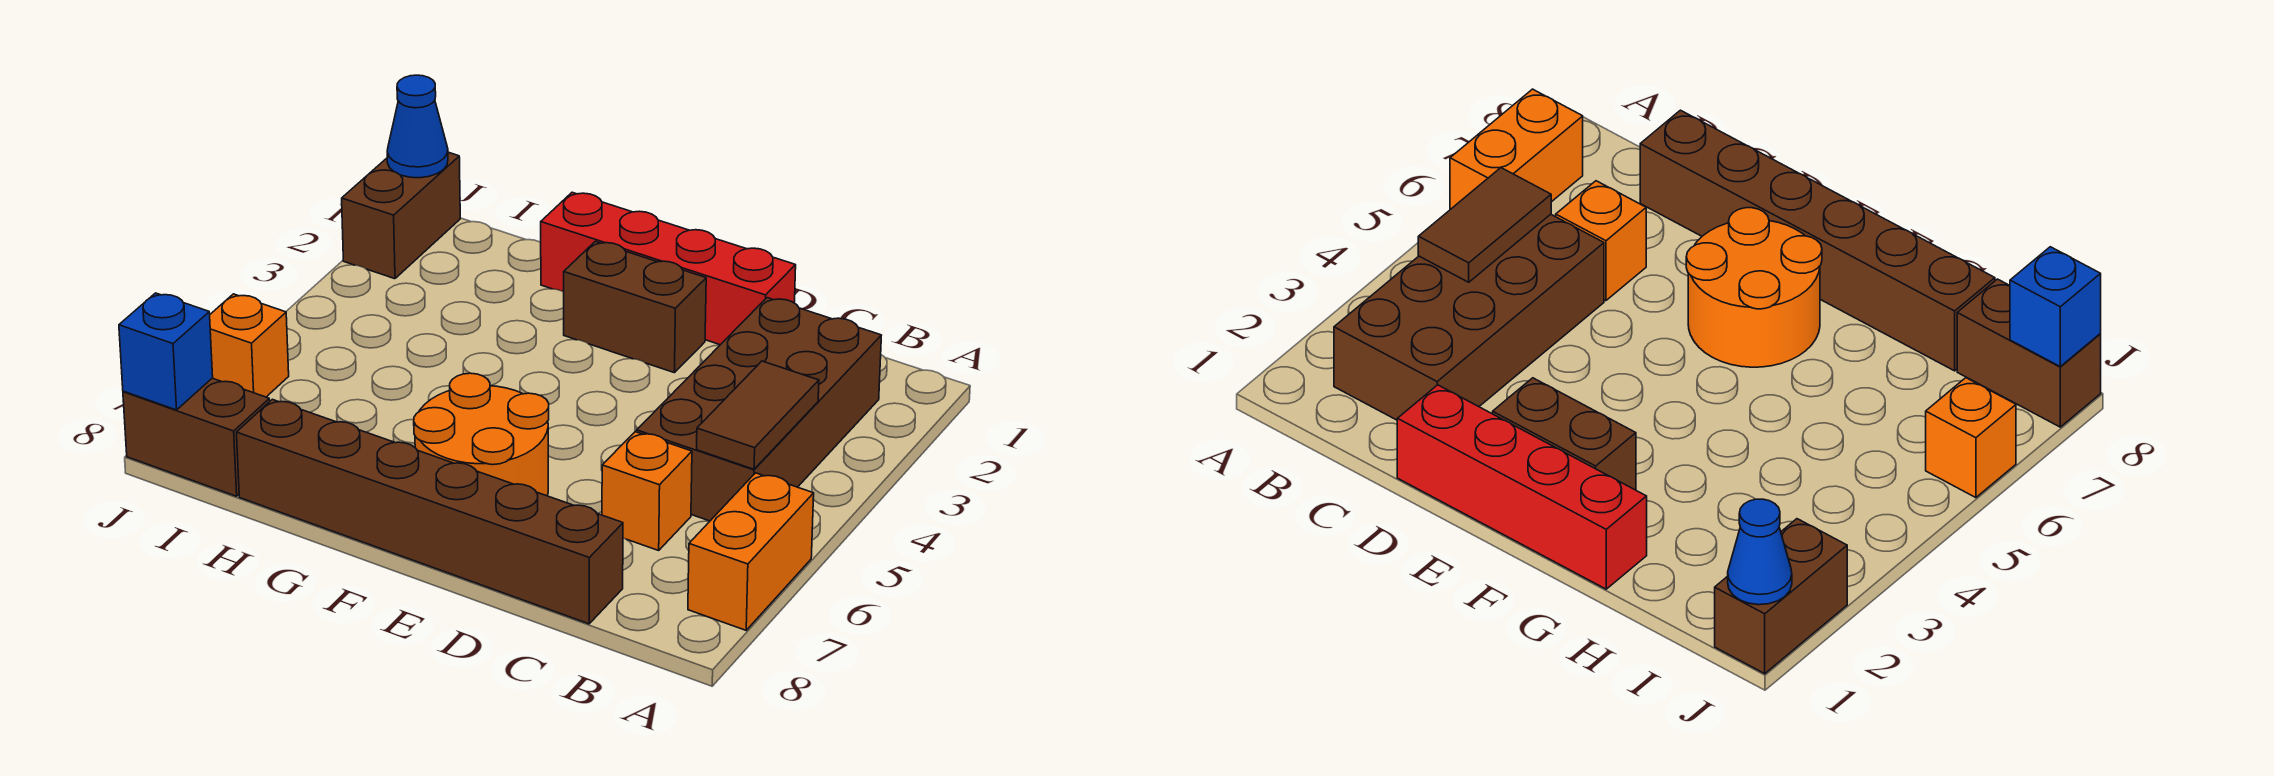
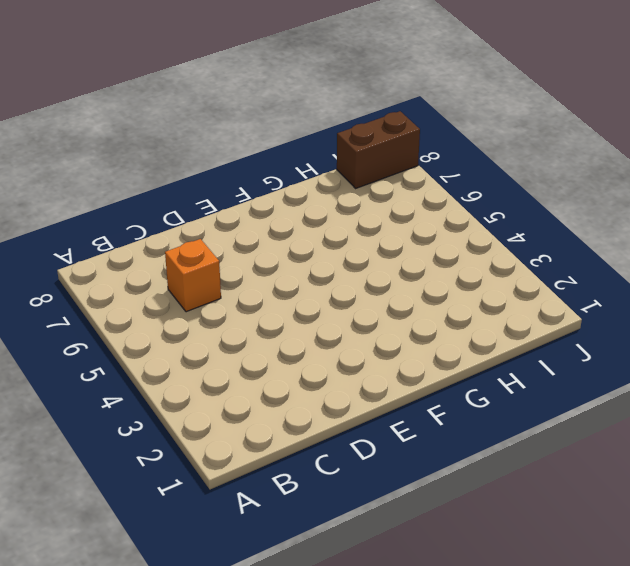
none -> orange 1x2 brick [688,473,814,630]
none -> brown 2x4 brick [637,298,881,521]
none -> brown 1x6 brick [236,399,623,624]

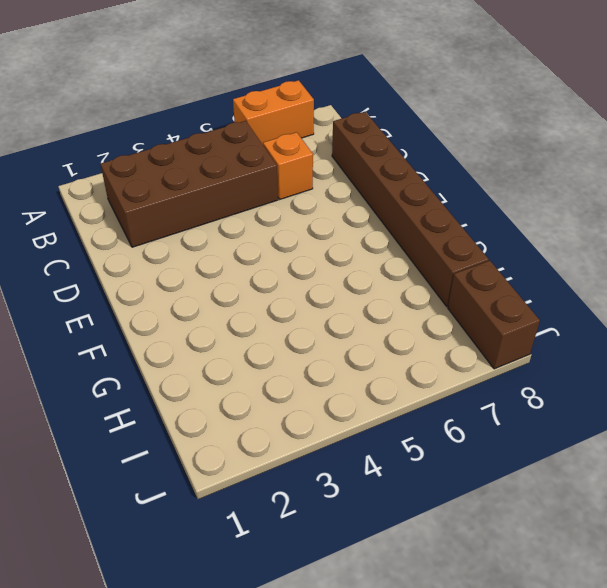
none -> red 1x4 brick [541,192,796,345]
none -> brown 1x2 brick [564,241,706,373]
none -> orange 2x2 round brick [414,373,549,496]

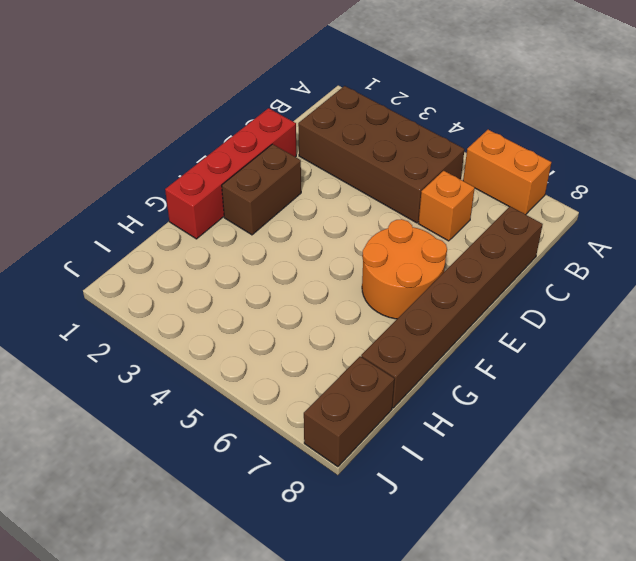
none -> brown 1x2 brick [342,152,460,279]
none -> orange 1x1 brick [210,294,289,397]
none -> brown 1x2 tile [697,361,819,469]

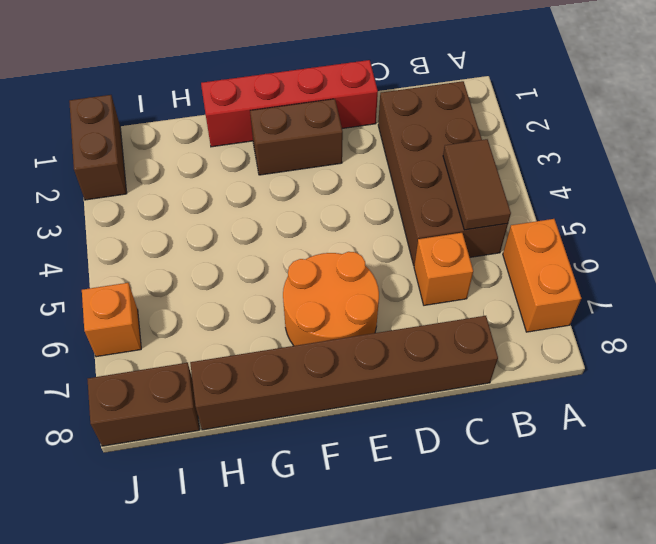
none -> blue 1x1 cone [387,75,448,178]
none -> blue 1x1 brick [119,293,213,410]

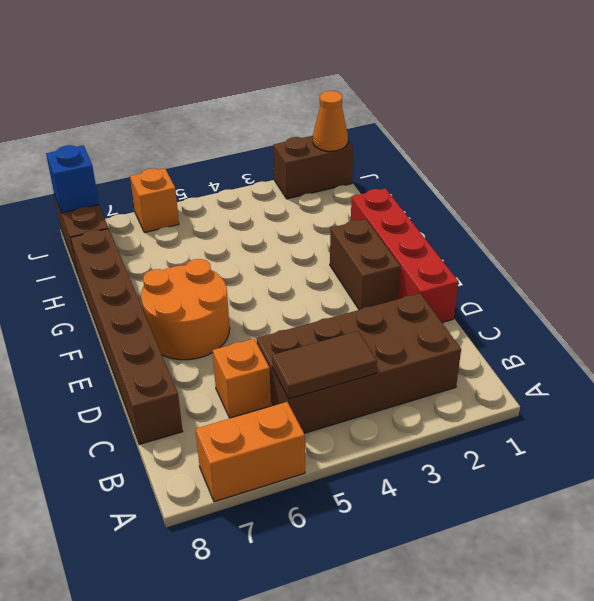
orange 1x1 cone [313,91,348,151] -> blue 1x1 cone [387,75,448,178]

